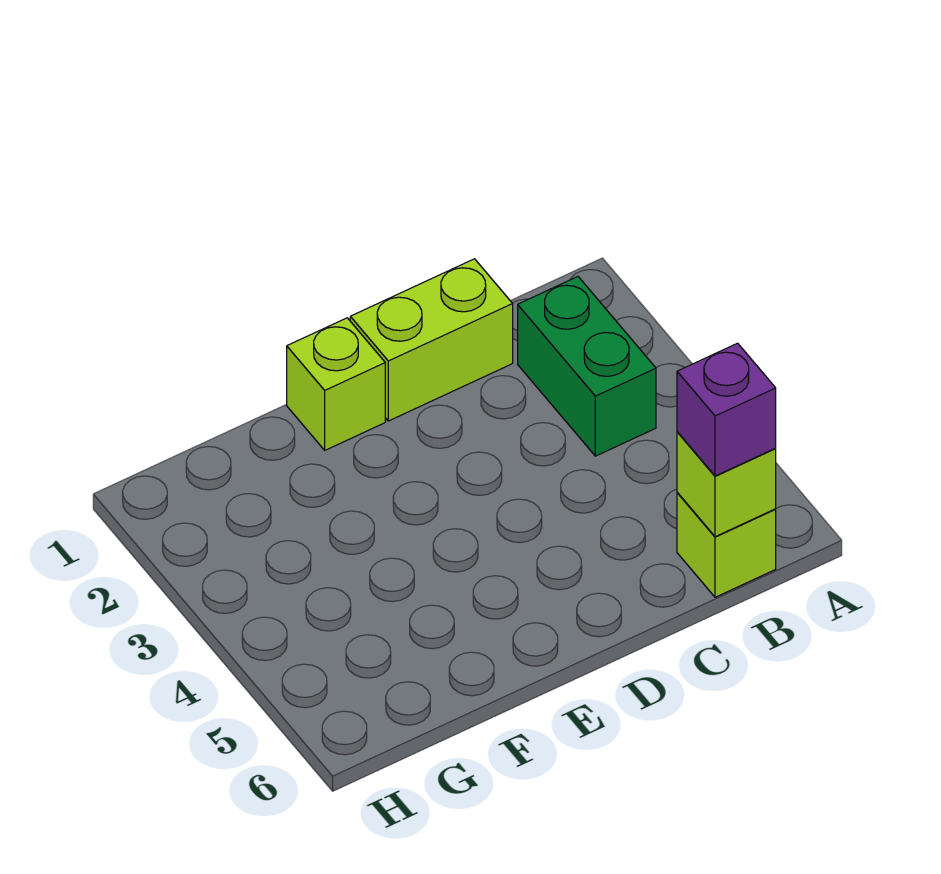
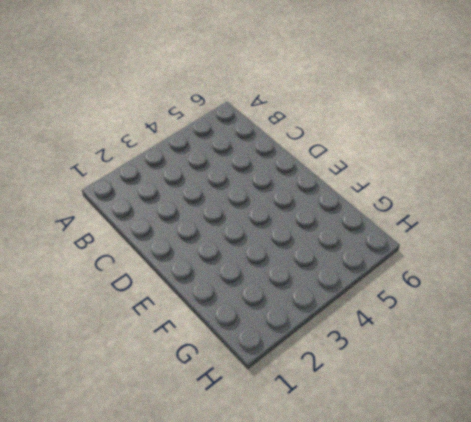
none -> green 1x2 brick [518,277,656,456]
none -> lime 1x1 brick [677,493,776,597]

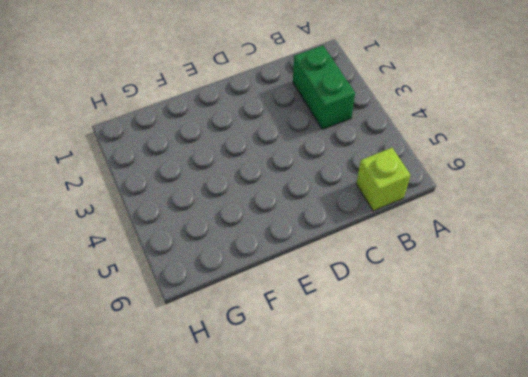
none -> lime 1x2 brick [350,259,513,421]
none -> lime 1x1 brick [287,318,385,450]

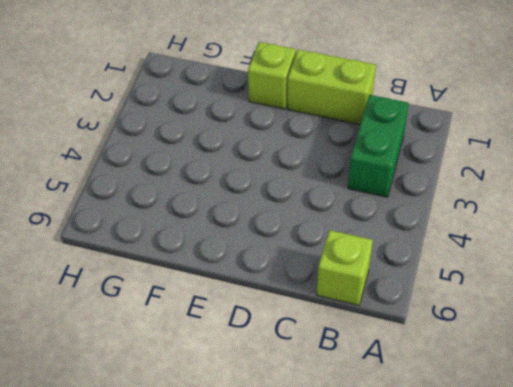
none -> lime 1x1 brick [677,432,776,537]
none -> purple 1x1 brick [677,343,776,476]

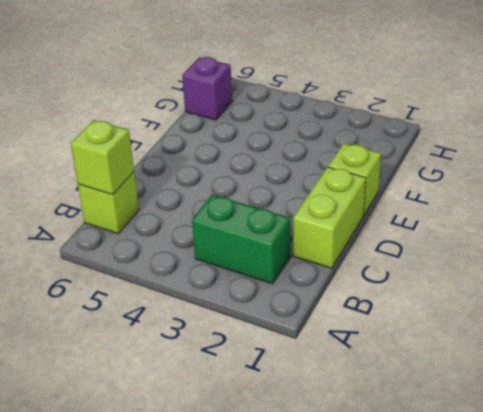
purple 1x1 brick [182,57,232,120] -> purple 1x1 brick moved to [677,343,776,476]

